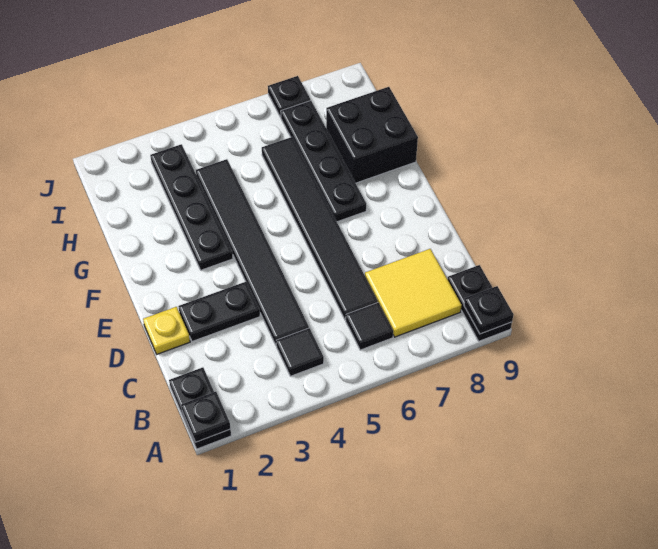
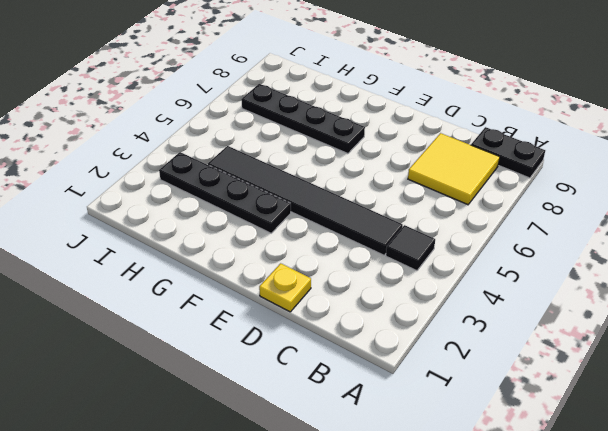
none -> black 1x2 plate [169,367,231,449]
none -> black 1x1 tile [346,302,393,350]
none -> black 1x6 tile [262,137,378,320]

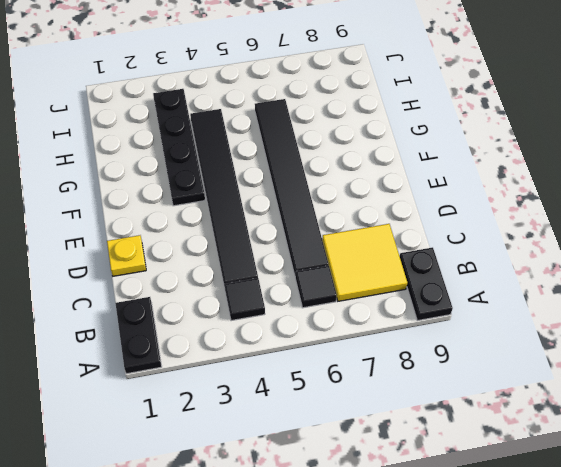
none -> black 1x2 plate [178,282,260,341]
none -> black 1x4 plate [281,101,366,222]
none -> black 2x2 brick [326,87,418,183]

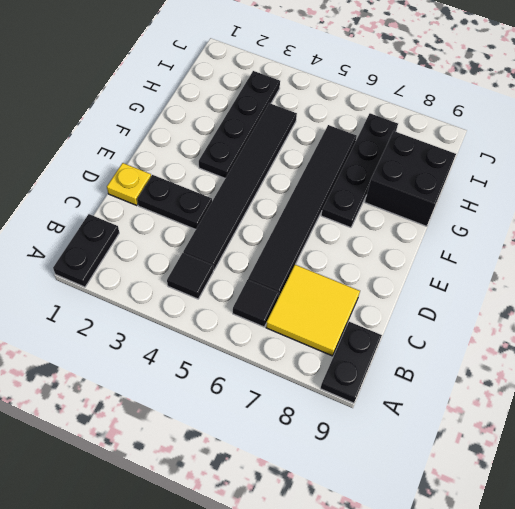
none -> black 1x1 plate [268,76,311,117]
none -> black 1x1 plate [181,392,230,442]
none -> black 1x1 plate [464,286,514,334]

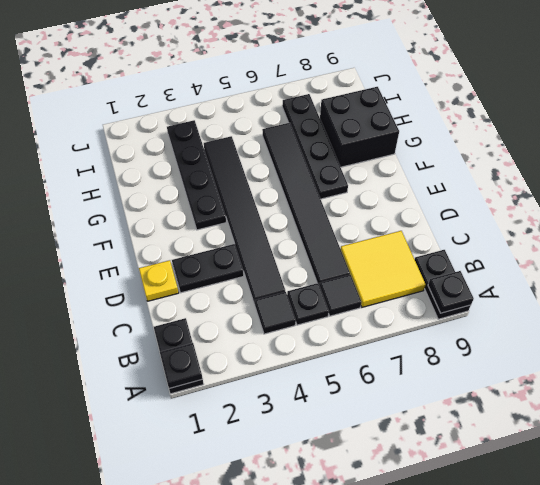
black 1x1 plate [287,283,329,325] -> black 1x1 plate moved to [268,76,311,117]

